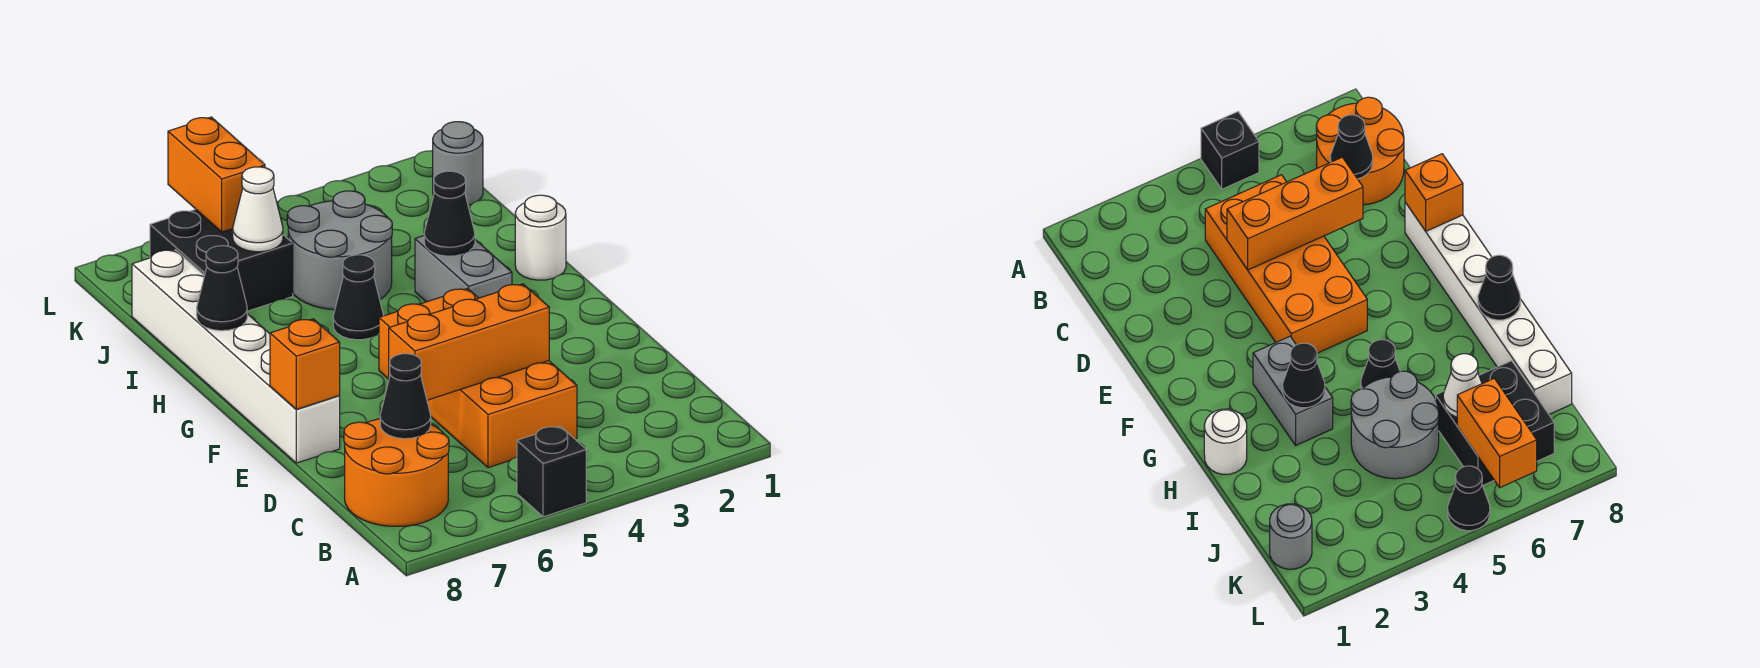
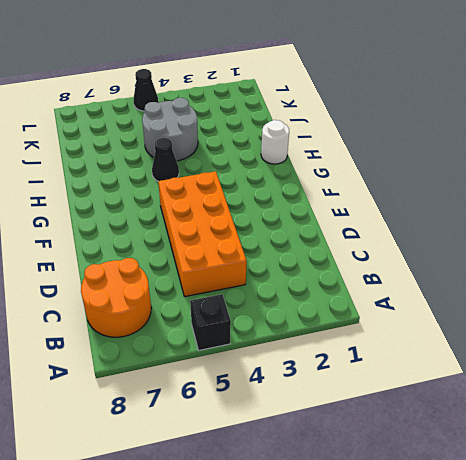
none -> white 1x6 brick [132,250,340,463]
none -> grey 1x2 brick [415,236,512,302]
none -> black 2x2 brick [150,209,293,311]

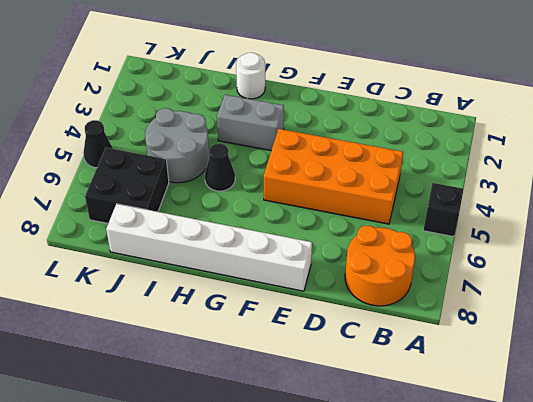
none -> grey 1x1 round brick [433,122,483,205]
none -> black 1x1 cone [380,354,431,439]
none -> orange 1x3 brick [389,284,549,400]

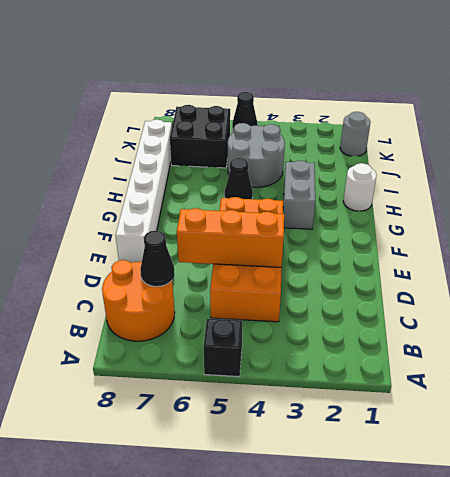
none -> orange 1x1 brick [270,319,340,409]
none -> black 1x1 cone [424,171,475,256]
none -> black 1x1 cone [197,246,247,331]

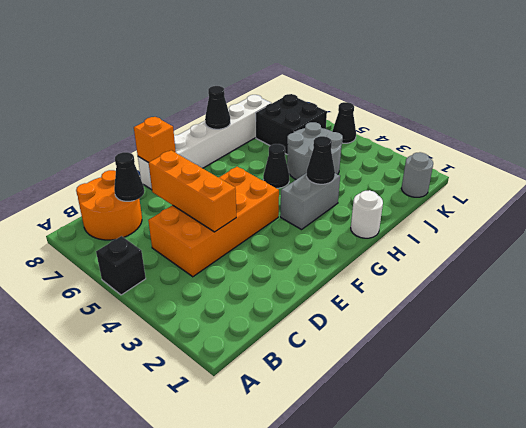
none -> white 1x1 cone [233,167,283,252]
none -> orange 1x2 brick [168,117,265,232]

